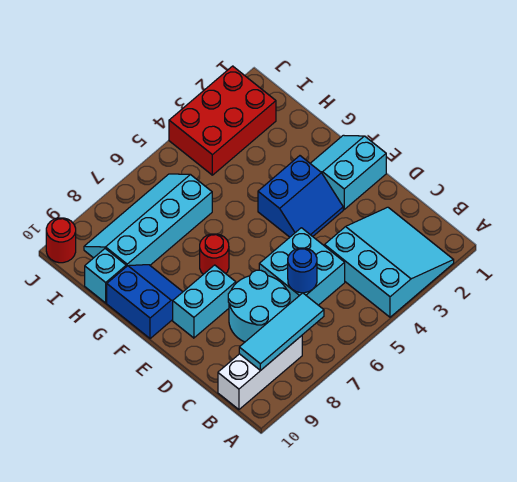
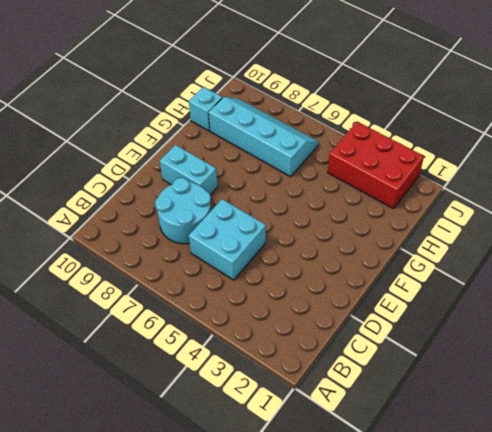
none -> cyan 3x3 slope [325,207,454,317]
none -> white 1x3 brick [218,336,302,409]
none -> cyan 2x2 slope [310,135,386,209]

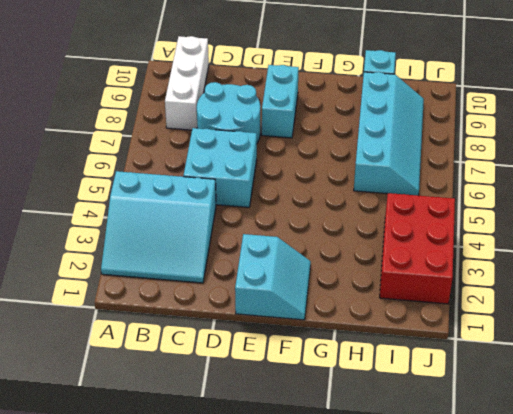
none -> blue 2x2 slope [258,156,343,237]
none -> red 1x1 round brick [200,234,229,274]
none -> blue 2x2 slope [107,265,183,339]

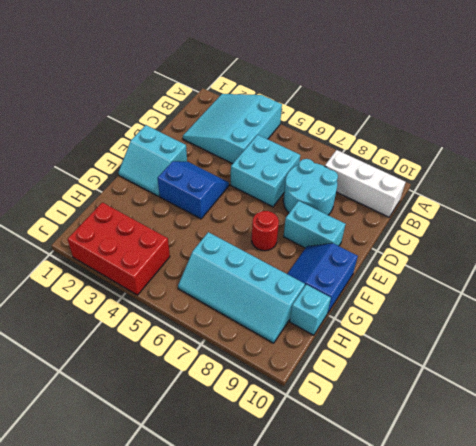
none -> red 1x1 round brick [46,218,76,263]
none -> cyan 1x3 tile [239,293,324,371]
none -> blue 1x1 round brick [288,248,317,293]

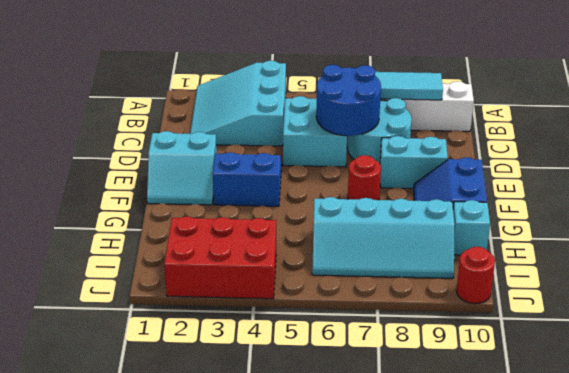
blue 2x2 round brick [316,65,381,136] -> blue 1x1 round brick [288,248,317,293]

